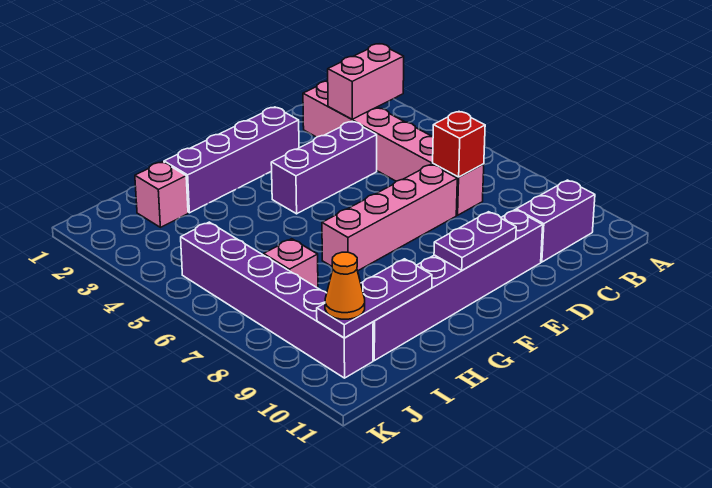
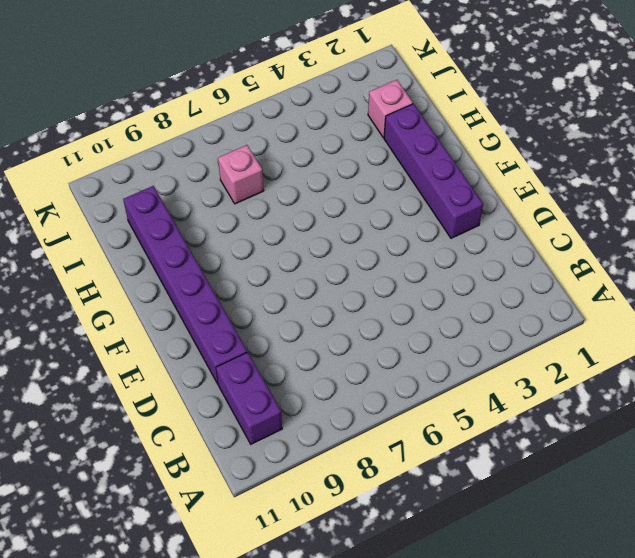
none -> pink 1x6 brick [303,81,484,215]
none -> purple 1x3 brick [271,121,377,214]
none -> pink 1x4 brick [322,164,457,271]

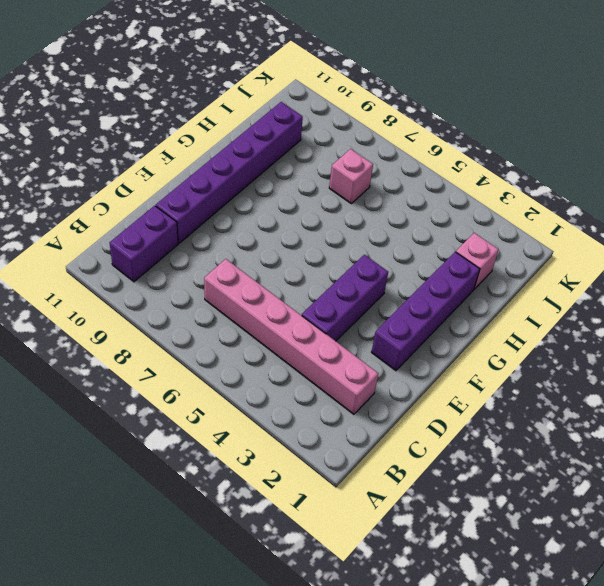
none -> pink 1x4 brick [322,164,457,271]
none -> purple 1x6 brick [181,222,373,378]
none -> pink 1x2 brick [328,44,404,119]

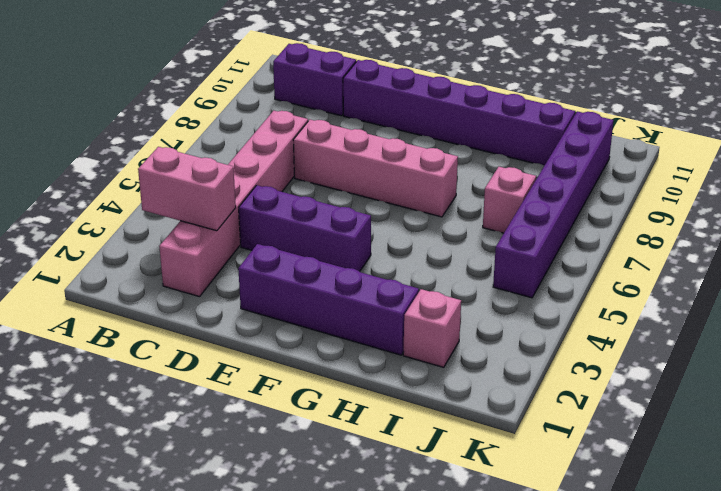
none -> red 1x1 brick [433,112,485,177]
none -> purple 1x2 plate [434,212,516,270]
none -> purple 1x3 plate [317,259,432,338]

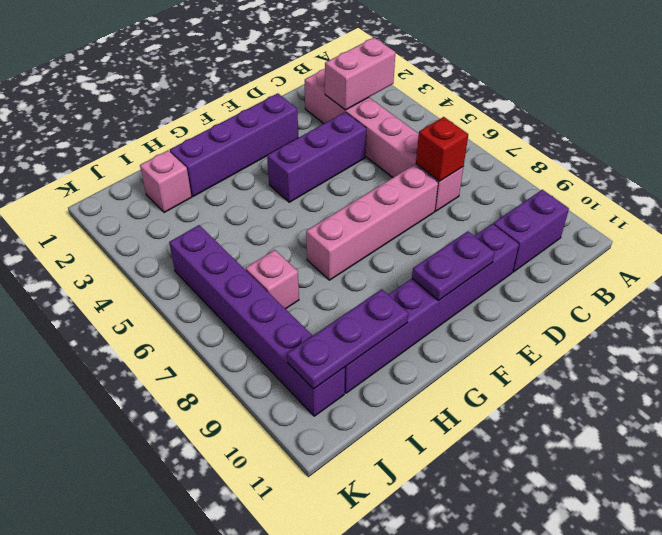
none -> orange 1x1 cone [325,252,365,319]

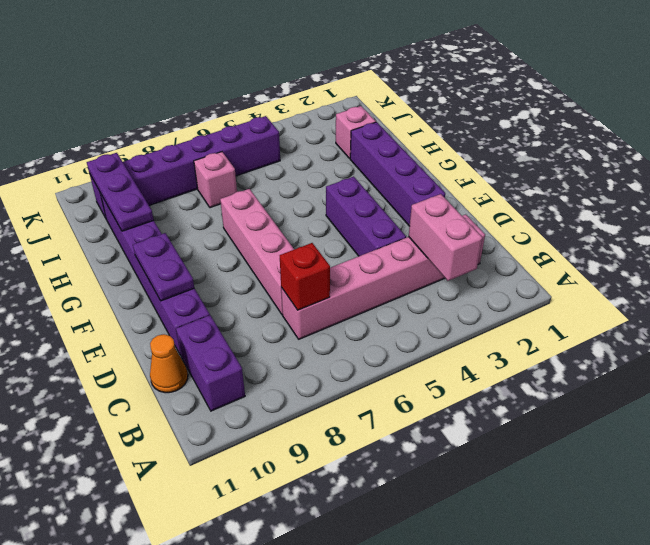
orange 1x1 cone [150,334,188,393] -> orange 1x1 cone moved to [325,252,365,319]

